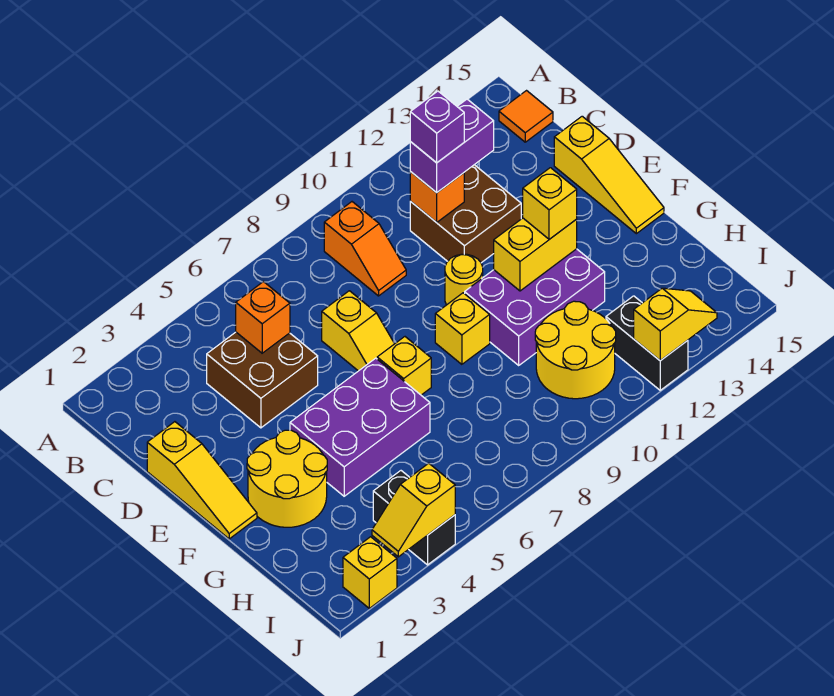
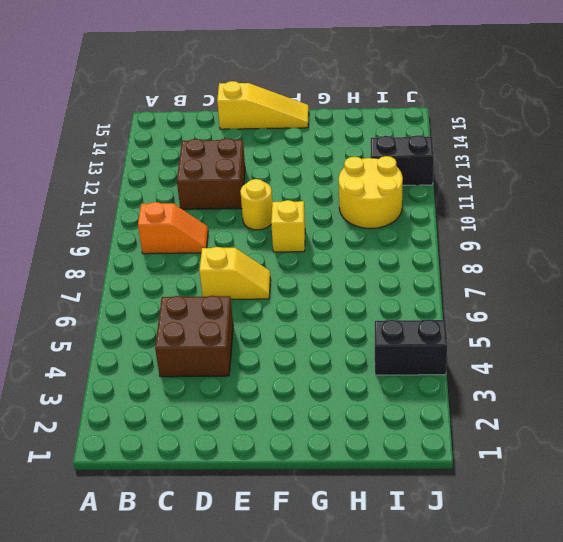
none -> orange 1x1 tile [499,91,553,142]
none -> yellow 1x3 slope [147,422,257,539]
none -> yellow 2x2 round brick [247,430,327,527]

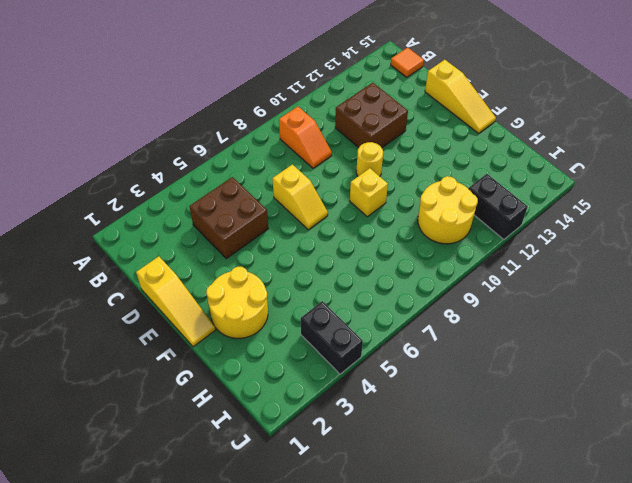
none -> purple 2x3 brick [290,358,430,496]
none -> yellow 1x1 brick [377,337,431,395]
none -> purple 2x3 brick [465,249,605,365]

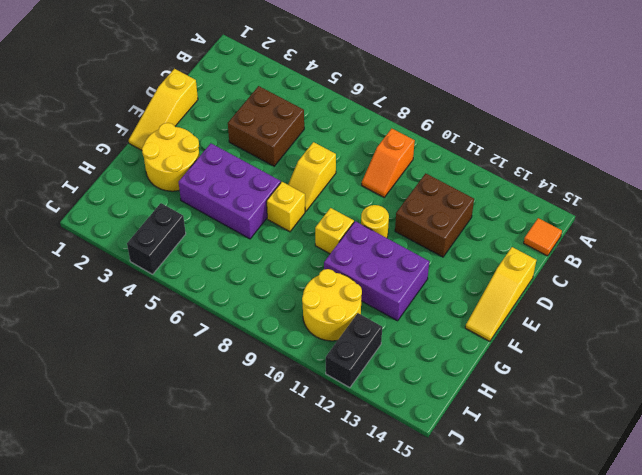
none -> yellow 1x1 brick [343,537,397,608]
none -> orange 1x1 brick [236,282,290,353]
none -> orange 1x1 brick [410,172,464,223]

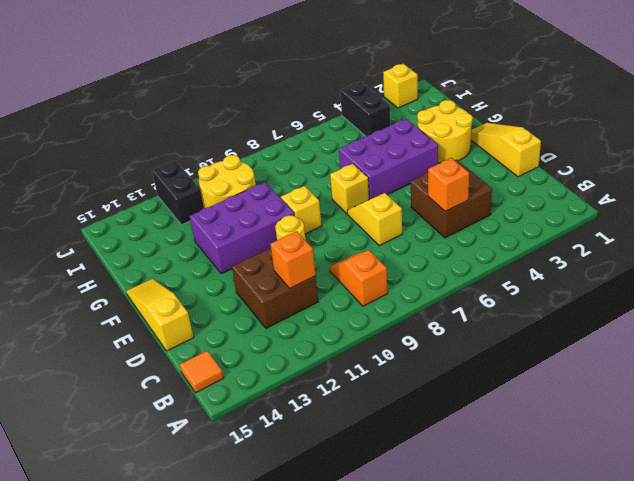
none -> yellow 1x2 brick [494,218,577,291]
none -> yellow 1x2 slope [372,463,455,557]
none -> yellow 1x2 slope [634,288,717,361]

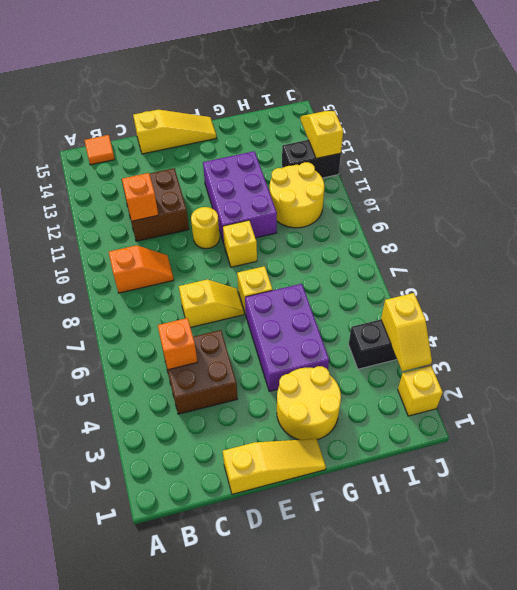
none -> yellow 1x2 brick [494,218,577,291]
none -> purple 1x2 brick [410,99,494,193]
none -> yellow 1x1 brick [523,168,577,239]

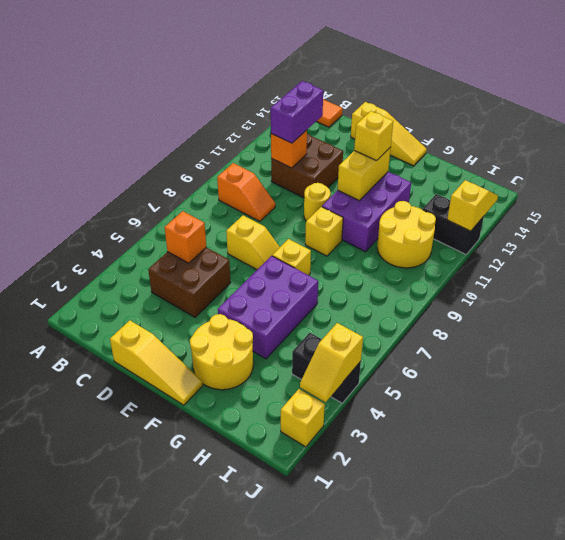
none -> purple 1x1 brick [410,91,464,163]

